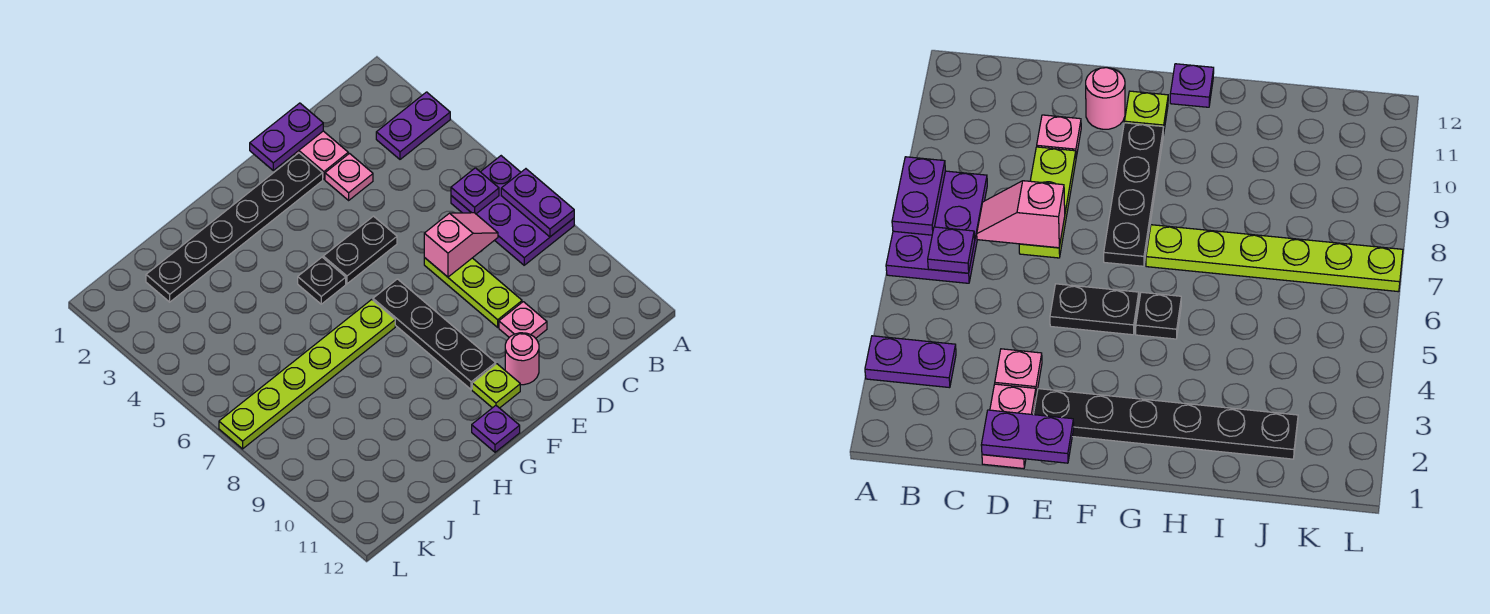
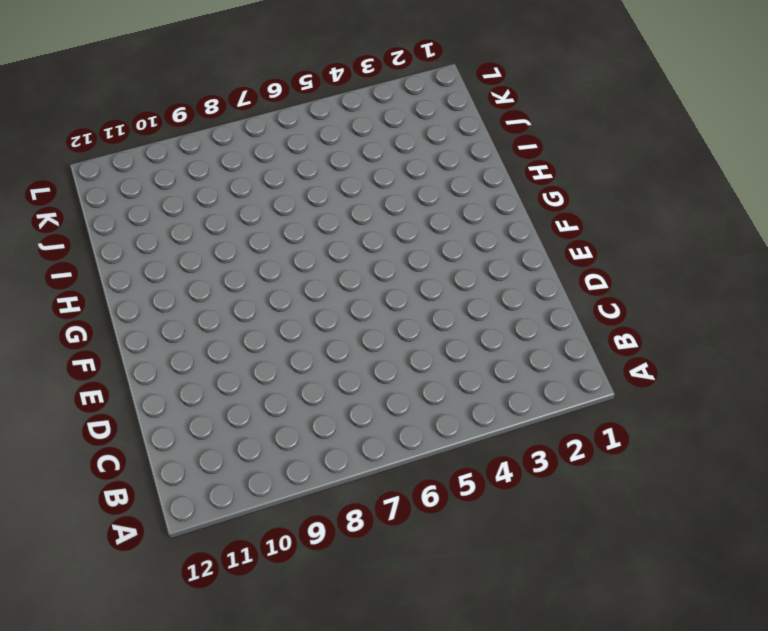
none -> purple 1x2 plate [376,92,450,159]
none -> purple 2x3 plate [451,156,574,265]
none -> pink 1x2 plate [294,131,348,179]

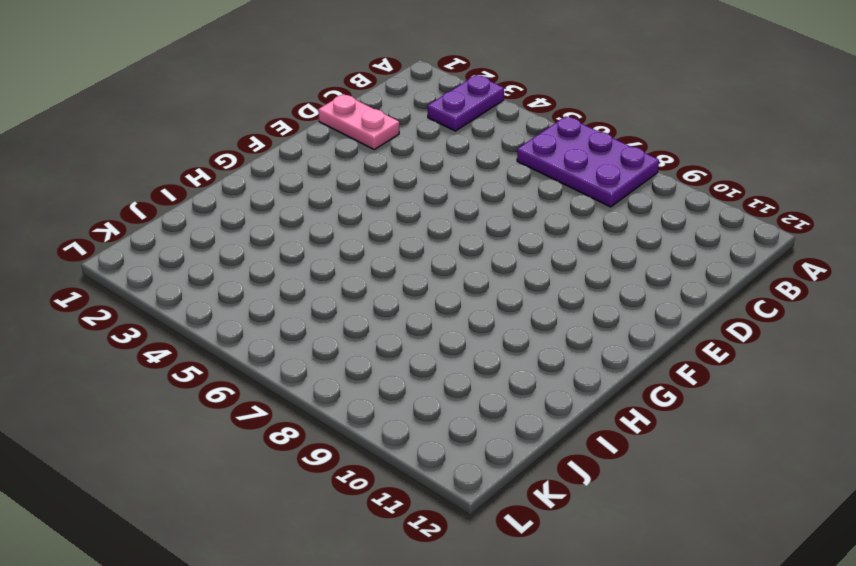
none -> pink 1x1 plate [325,154,373,200]
none -> lime 1x3 plate [424,258,522,327]
none -> pink 1x1 plate [499,302,547,338]

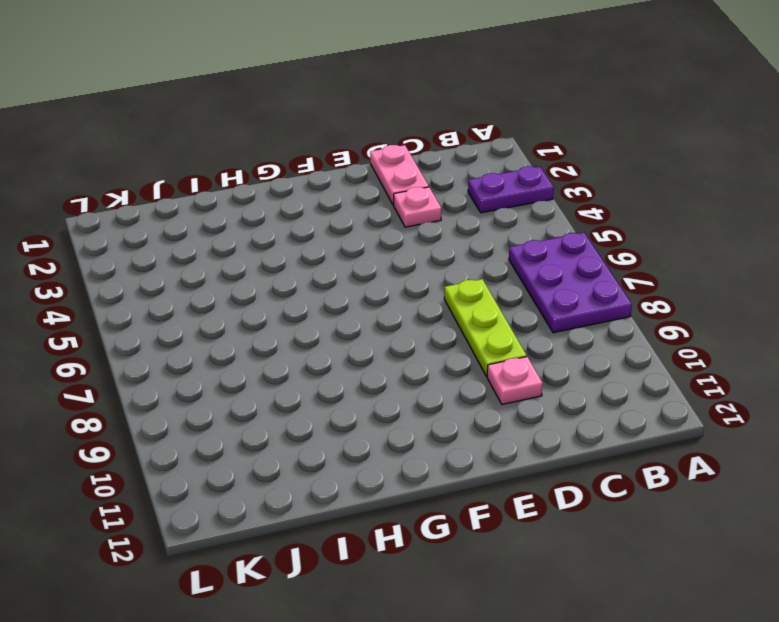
none -> black 1x6 plate [146,153,323,302]
none -> black 1x2 plate [323,216,397,284]
none -> pink 1x1 round brick [505,333,539,385]

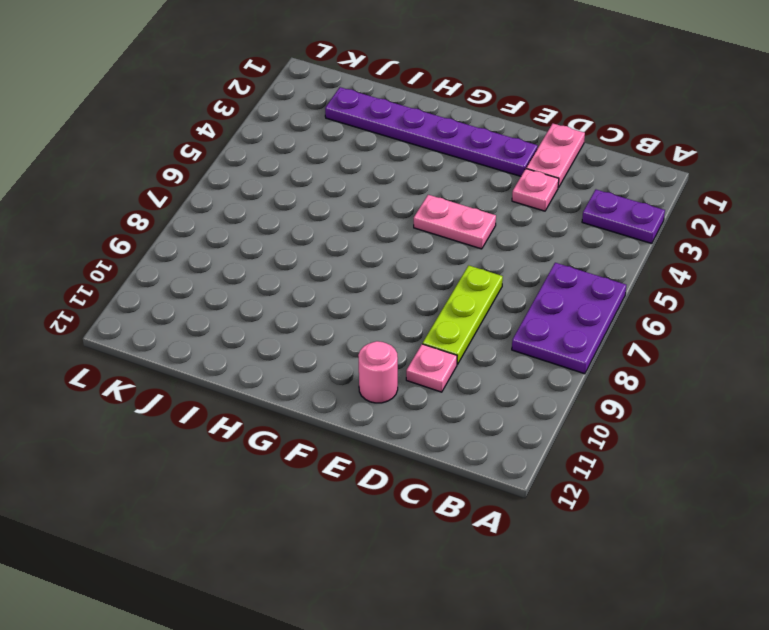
purple 1x6 plate [325,87,538,176] -> black 1x6 plate [146,153,323,302]
pink 1x2 plate [414,195,496,249] -> black 1x2 plate [323,216,397,284]
none -> black 1x4 plate [373,279,496,390]
none -> lime 1x1 plate [472,364,520,408]
none -> black 1x1 plate [298,257,346,304]

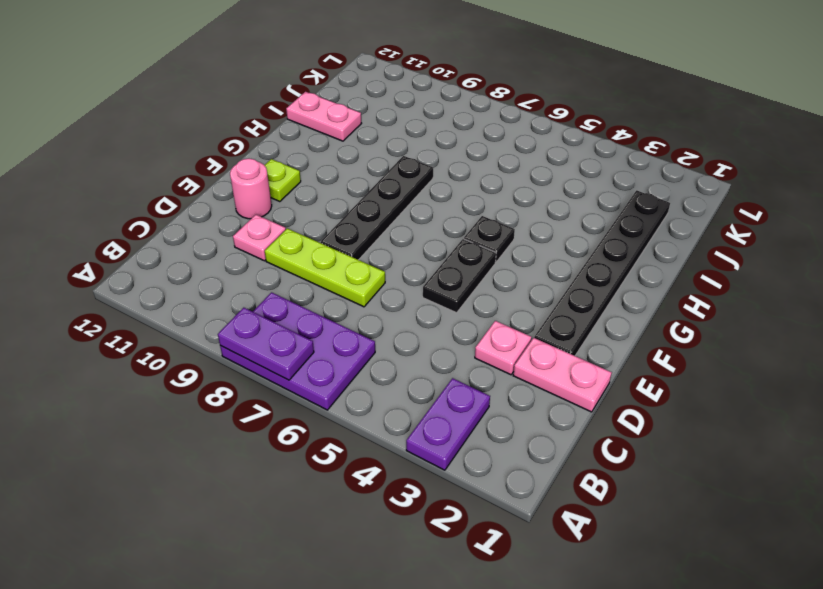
black 1x4 plate [321,156,433,260] -> black 1x4 plate turned to [373,279,496,390]
pink 1x2 plate [286,92,362,141] -> none
none -> lime 1x6 plate [219,300,395,449]
none -> purple 1x1 plate [472,406,520,452]
none -> purple 1x1 plate [451,168,499,214]

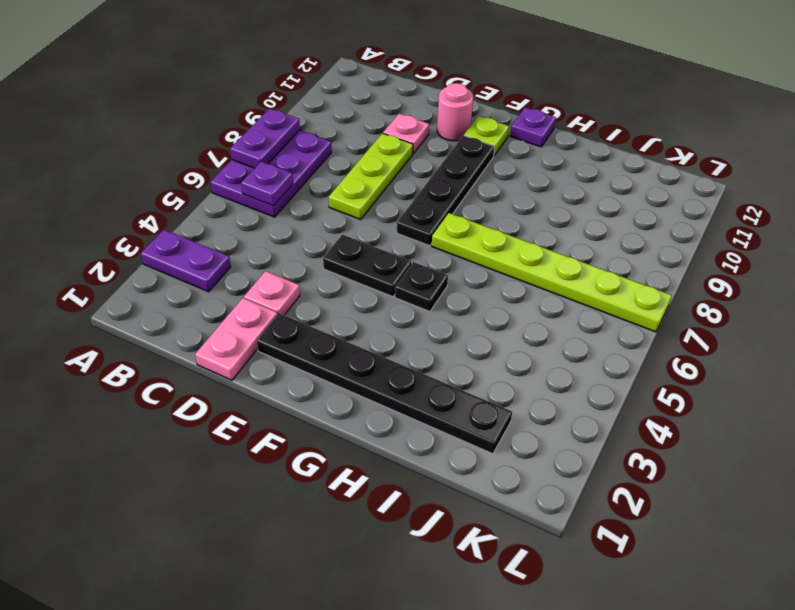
none -> pink 1x2 slope [424,213,498,277]
none -> purple 1x2 plate [250,103,323,170]

